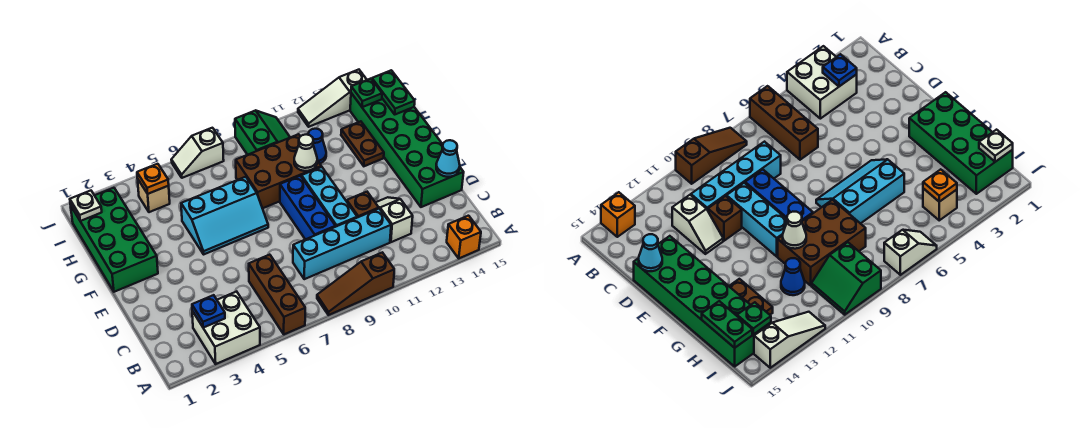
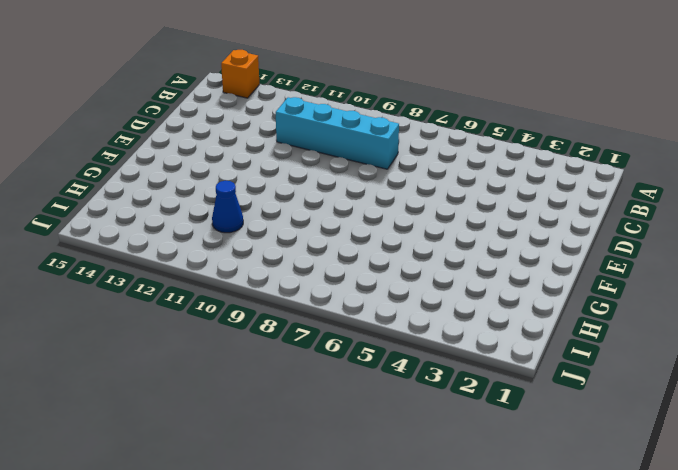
none -> white 2x2 brick [192,292,260,364]
none -> brown 1x3 brick [249,255,305,334]
none -> brown 1x3 slope [317,252,394,315]

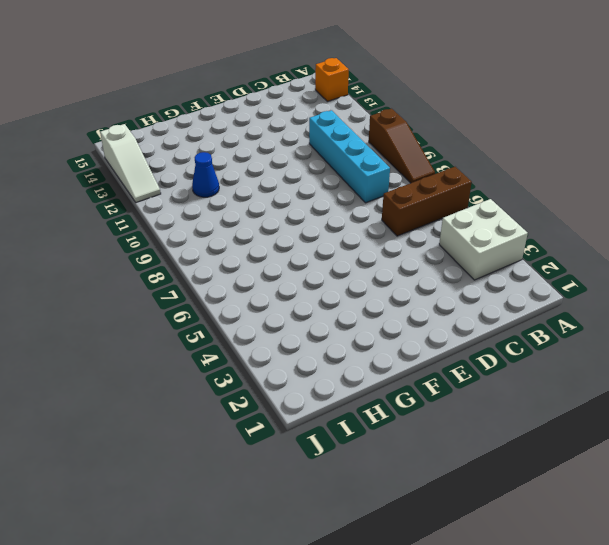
none -> white 1x2 slope [375,197,413,242]
none -> blue 1x3 brick [280,176,335,240]
none -> cyan 1x3 brick [302,167,357,227]

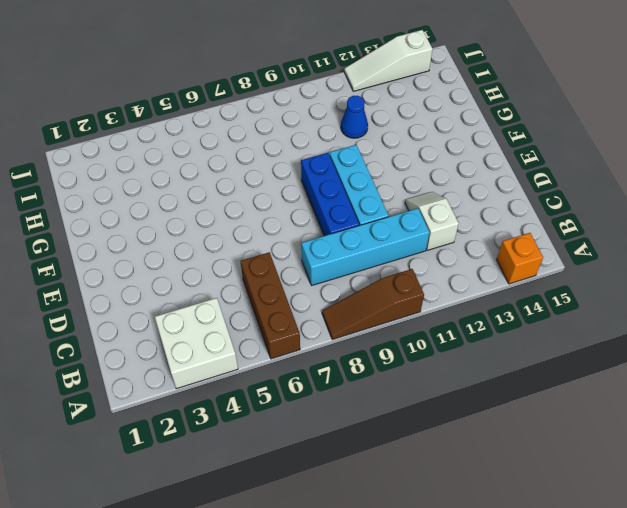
none -> brown 1x1 brick [347,192,379,217]
none -> green 2x6 brick [350,93,464,207]
none -> green 2x4 brick [71,188,158,292]

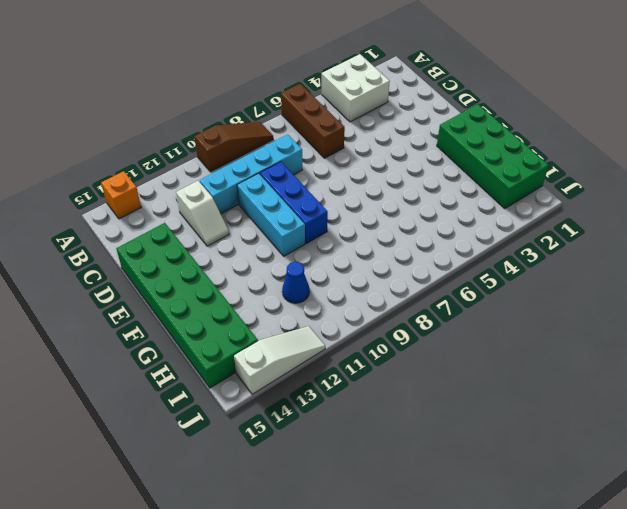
none -> brown 1x1 brick [347,192,379,217]
none -> cyan 2x3 slope [181,177,268,254]
none -> brown 2x3 brick [236,134,321,208]

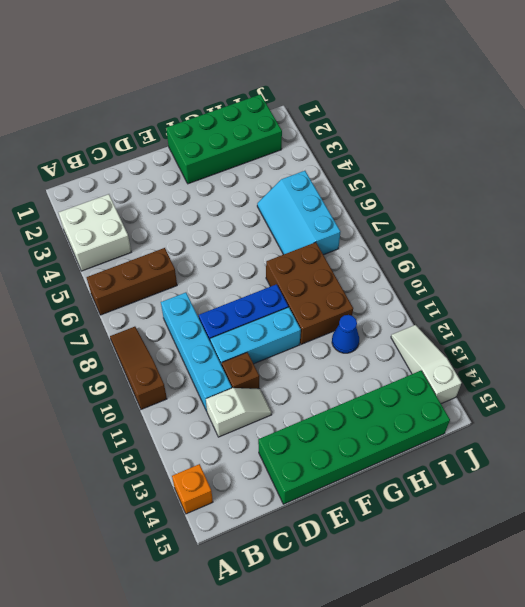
cyan 2x3 slope [257,171,341,255] -> cyan 2x3 slope moved to [181,177,268,254]
none -> brown 1x2 plate [341,121,384,166]
none -> tan 1x1 brick [138,180,170,212]
none -> green 2x2 slope [235,110,290,155]

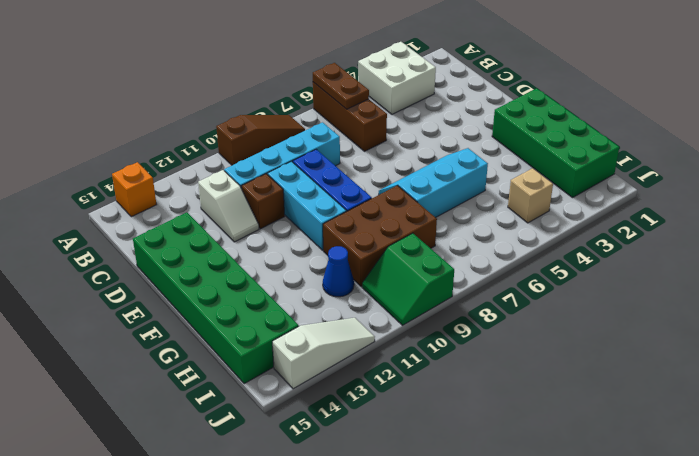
brown 1x2 plate [313,63,369,109] -> brown 1x2 plate moved to [341,121,384,166]
none -> white 1x2 slope [172,128,224,178]
none -> blue 1x1 plate [192,295,225,328]
none -> cyan 1x1 cone [436,140,460,177]

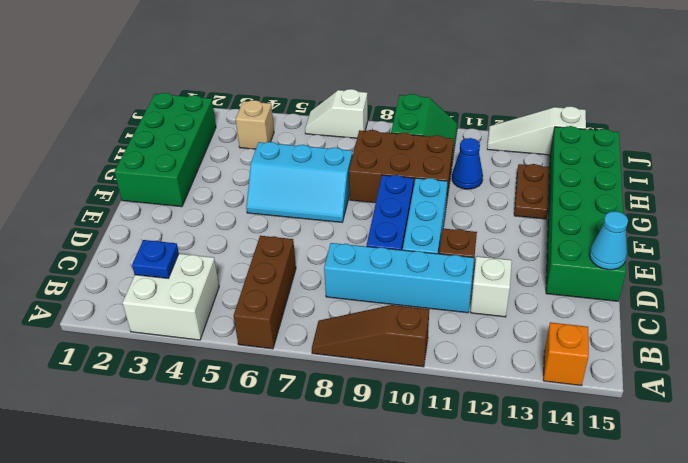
none -> white 1x1 cone [294,134,317,171]
none -> green 1x2 plate [372,70,415,114]
none -> white 1x1 plate [70,191,102,221]

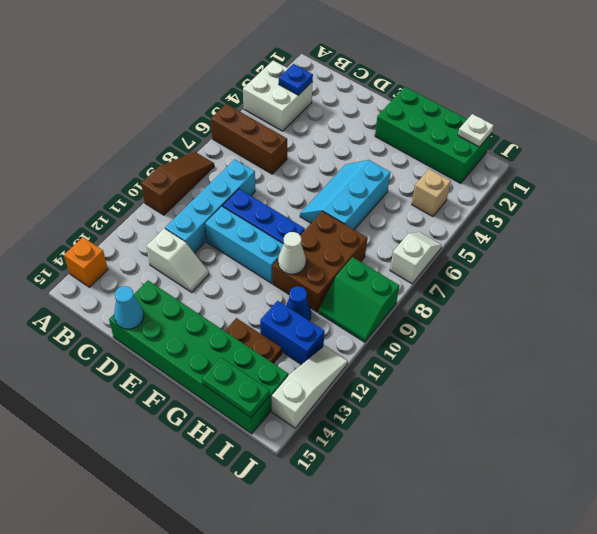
blue 1x2 brick [260,301,325,365] -> none
none -> brown 1x1 brick [347,192,379,217]
none -> orange 1x1 plate [137,164,169,194]
none -> green 1x1 plate [351,79,382,107]

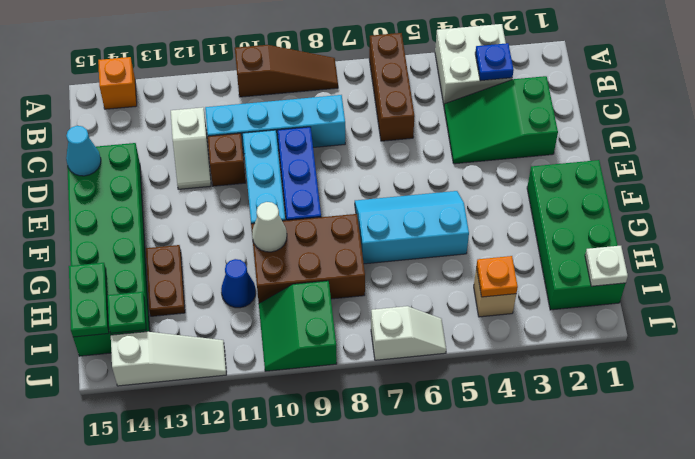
green 2x3 slope [444,76,558,164] -> none

